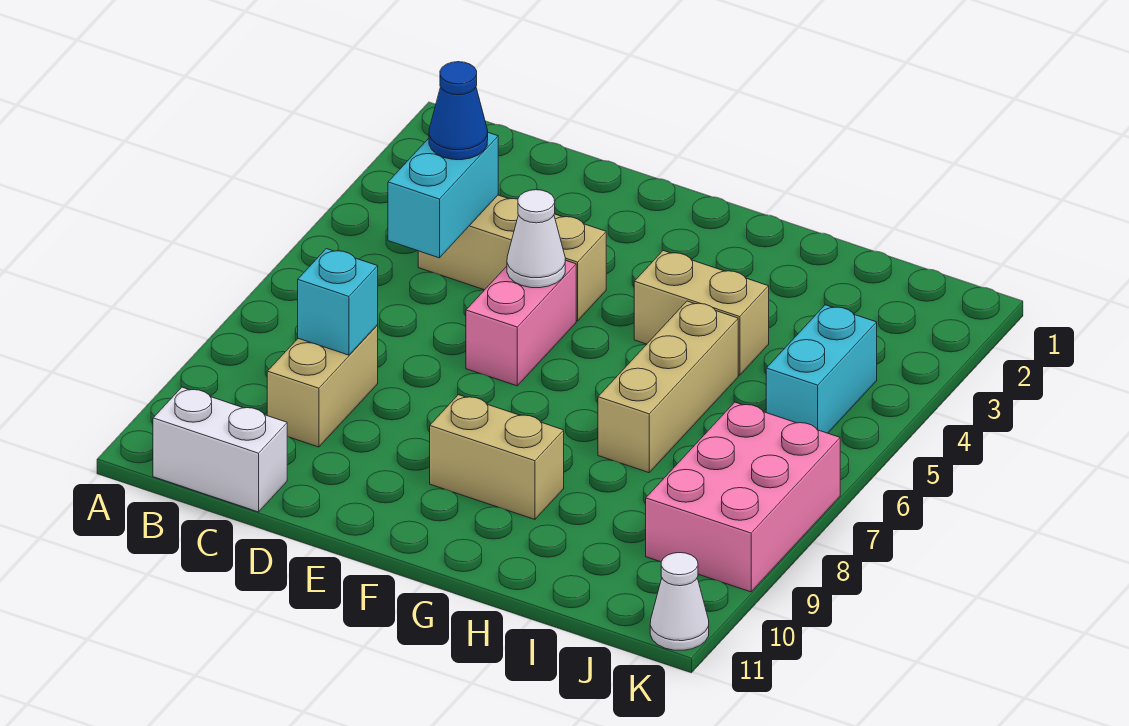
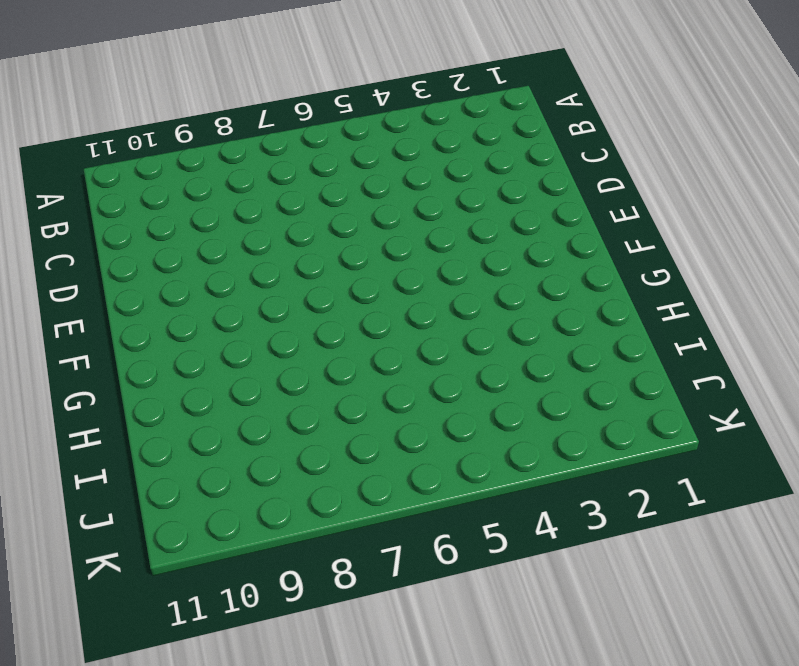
none -> white 1x2 brick [153,387,287,512]
none -> tan 1x3 brick [418,195,606,321]
none -> tan 1x2 brick [267,325,378,447]

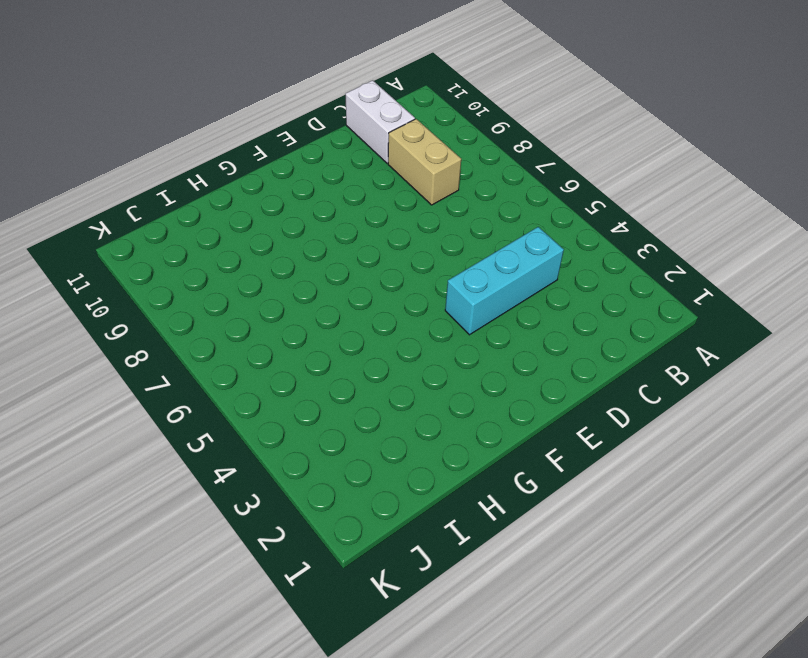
cyan 1x3 brick [445,227,564,335] -> tan 1x3 brick [418,195,606,321]
white 1x2 brick [346,80,415,163] -> white 1x2 brick turned to [153,387,287,512]
none -> pink 1x2 brick [466,260,576,386]
none -> tan 1x2 brick [430,395,564,519]
none -> tan 1x2 brick [634,251,769,375]

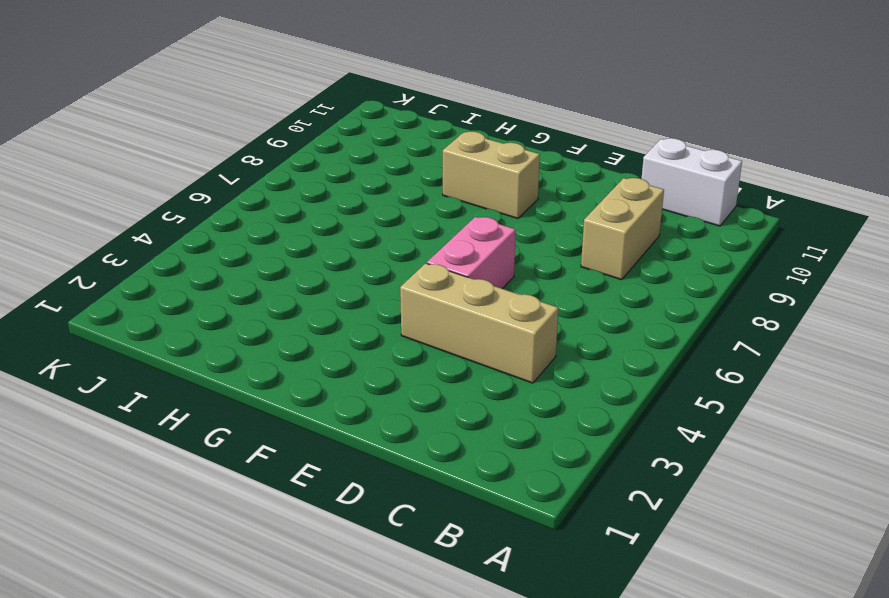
none -> tan 1x2 brick [634,251,769,375]
none -> tan 1x3 brick [598,301,738,473]
none -> cyan 1x2 brick [766,305,877,433]

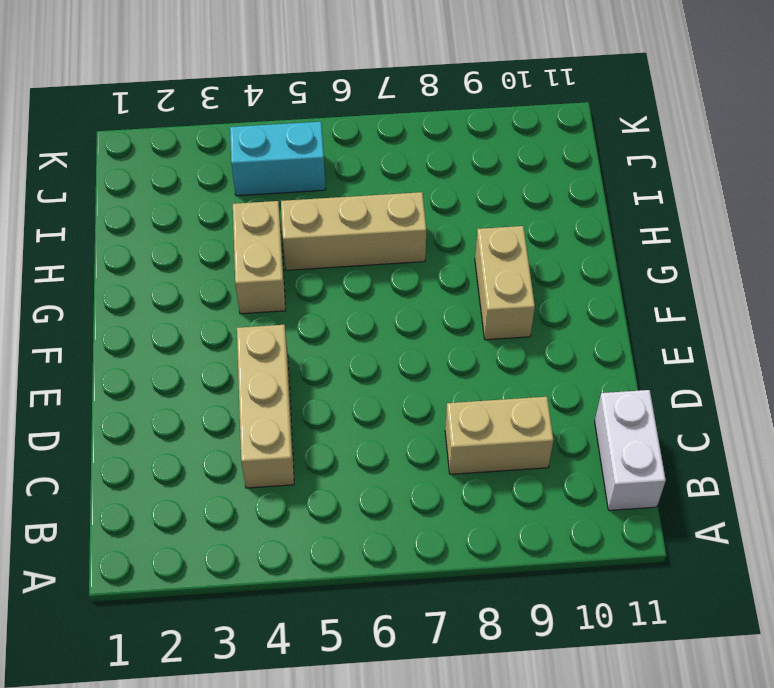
none -> pink 1x2 brick [466,260,576,386]
none -> pink 2x3 brick [646,402,840,592]
none -> white 1x1 cone [650,553,709,650]

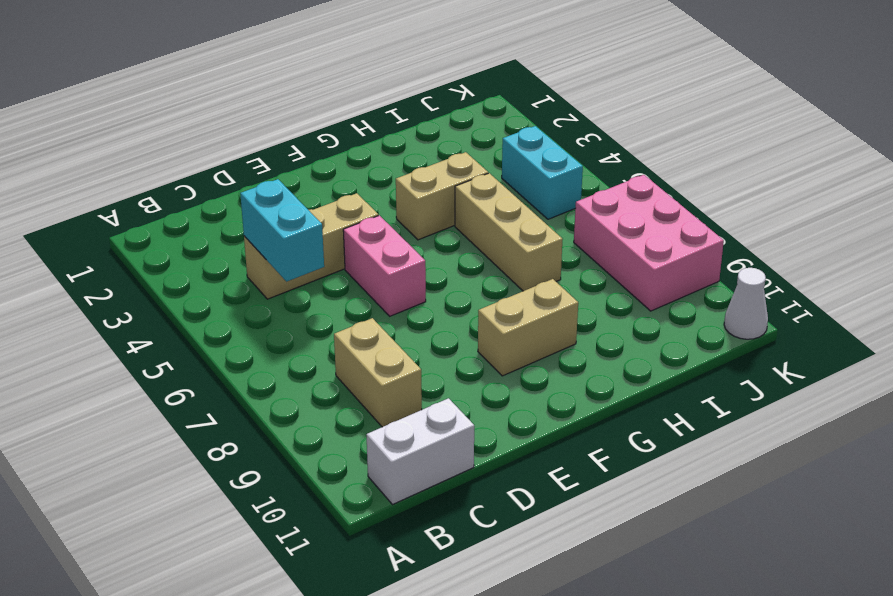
none -> cyan 1x1 brick [298,249,378,355]
none -> white 1x1 cone [507,190,565,288]
none -> blue 1x1 cone [429,62,488,160]

